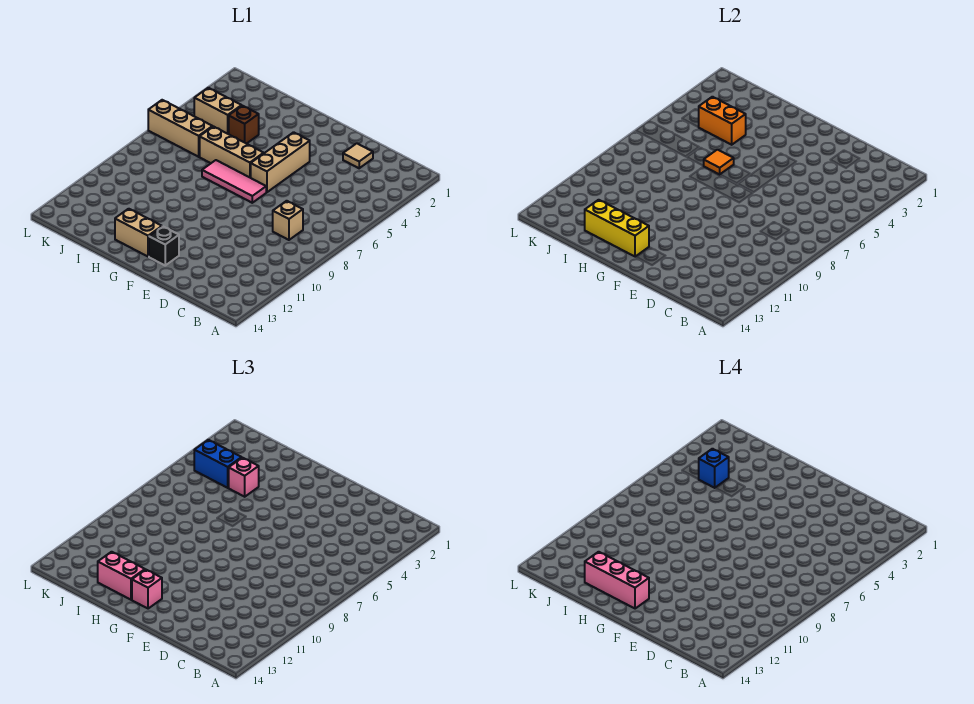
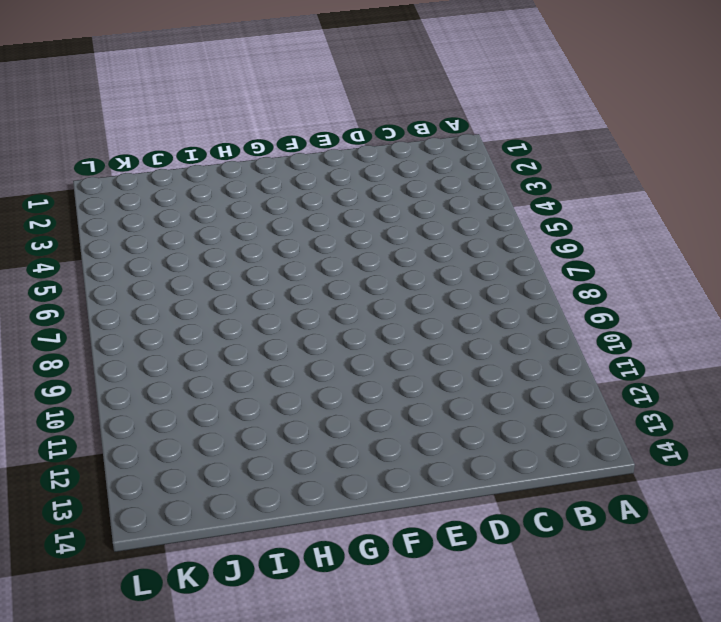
none -> tan 1x1 brick [273,201,303,240]
none -> tan 1x1 tile [343,143,373,168]
none -> tan 1x3 brick [251,132,310,192]

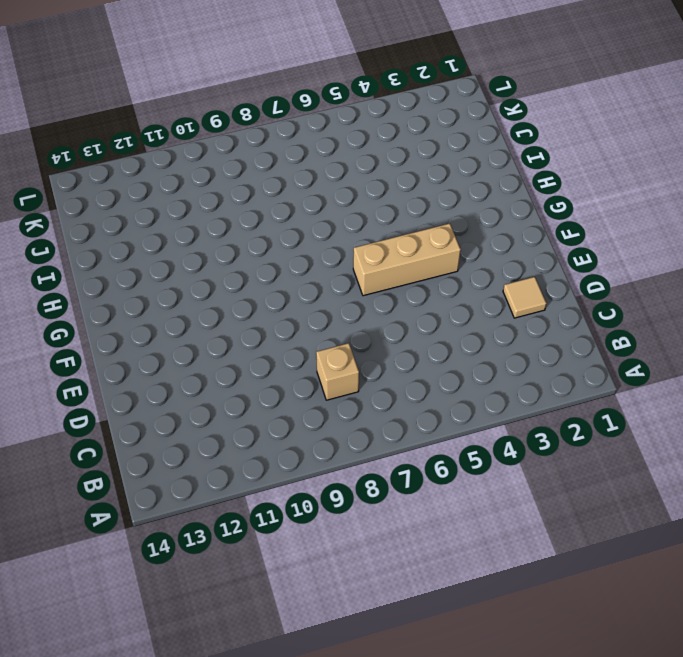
none -> pink 1x3 tile [202,160,266,203]
none -> black 1x1 brick [149,226,179,265]
none -> tan 1x3 brick [200,127,264,178]

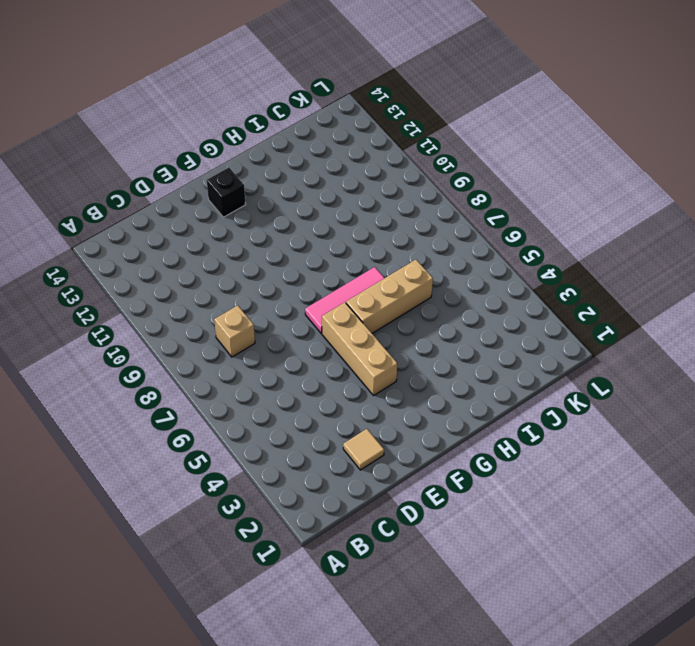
none -> tan 1x2 brick [115,209,162,257]
none -> brown 1x1 brick [229,106,259,144]
none -> tan 1x2 brick [194,88,242,134]

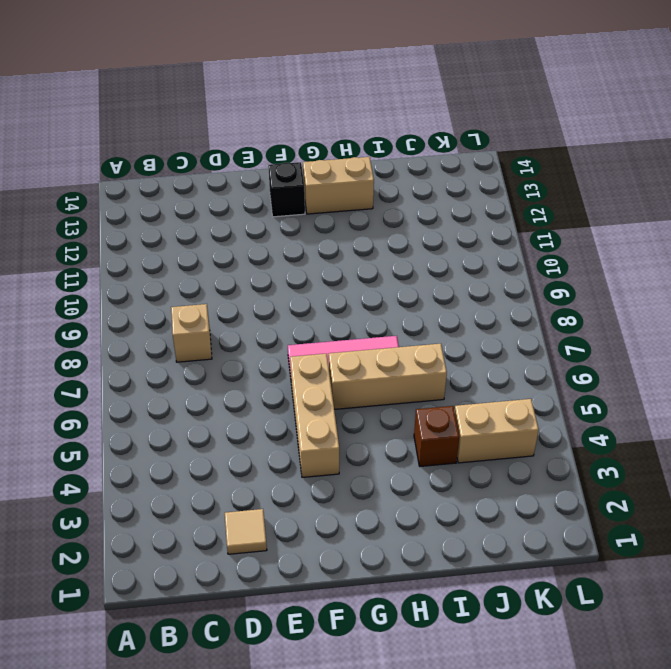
none -> tan 1x3 brick [148,100,213,157]
none -> yellow 1x3 brick [585,200,649,257]
none -> orange 1x1 tile [704,150,734,174]

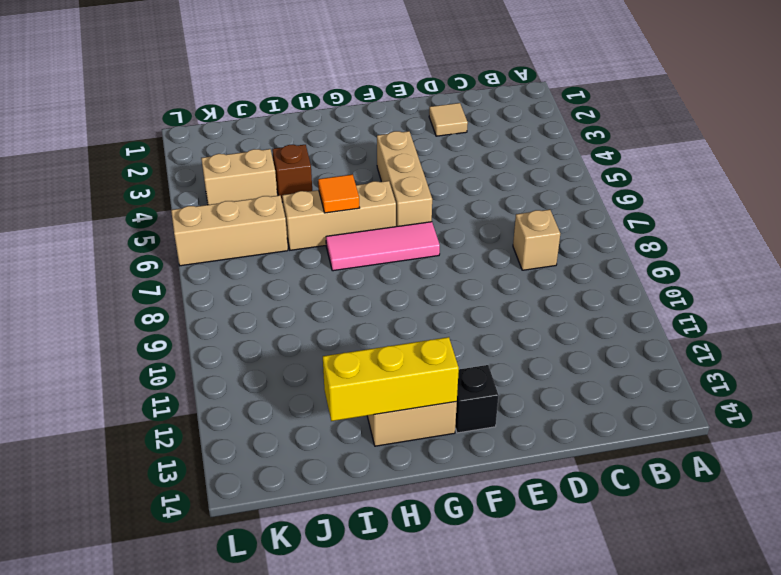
none -> orange 1x2 brick [699,97,746,145]
none -> pink 1x1 brick [132,570,162,609]
none -> pink 1x2 brick [98,552,145,600]

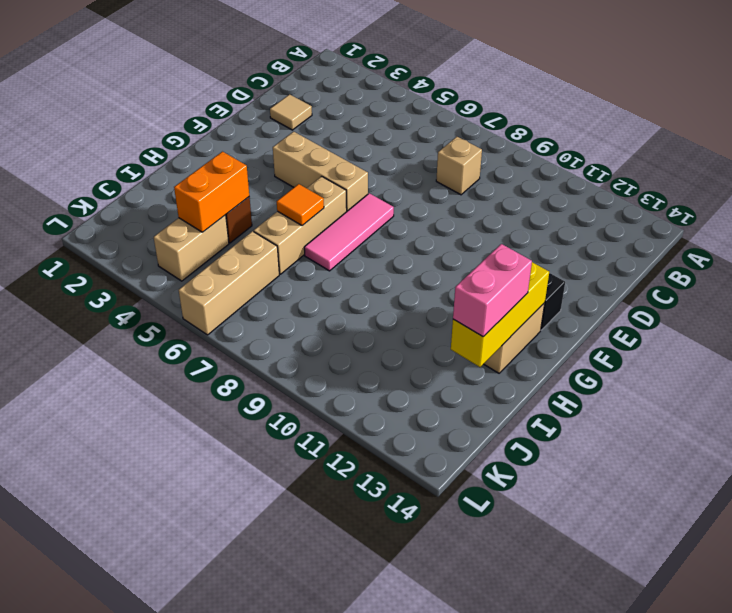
none -> pink 1x1 brick [132,570,162,609]
none -> pink 1x1 brick [228,458,259,497]
none -> blue 1x2 brick [194,440,242,488]

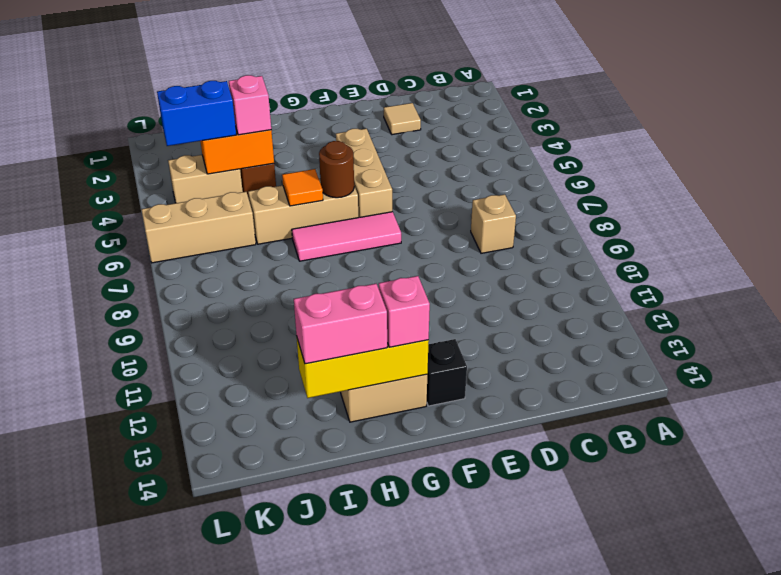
brown 1x1 round brick [319,141,354,198] -> none
none -> pink 1x3 brick [585,552,649,609]
none -> blue 1x1 brick [699,449,729,488]

